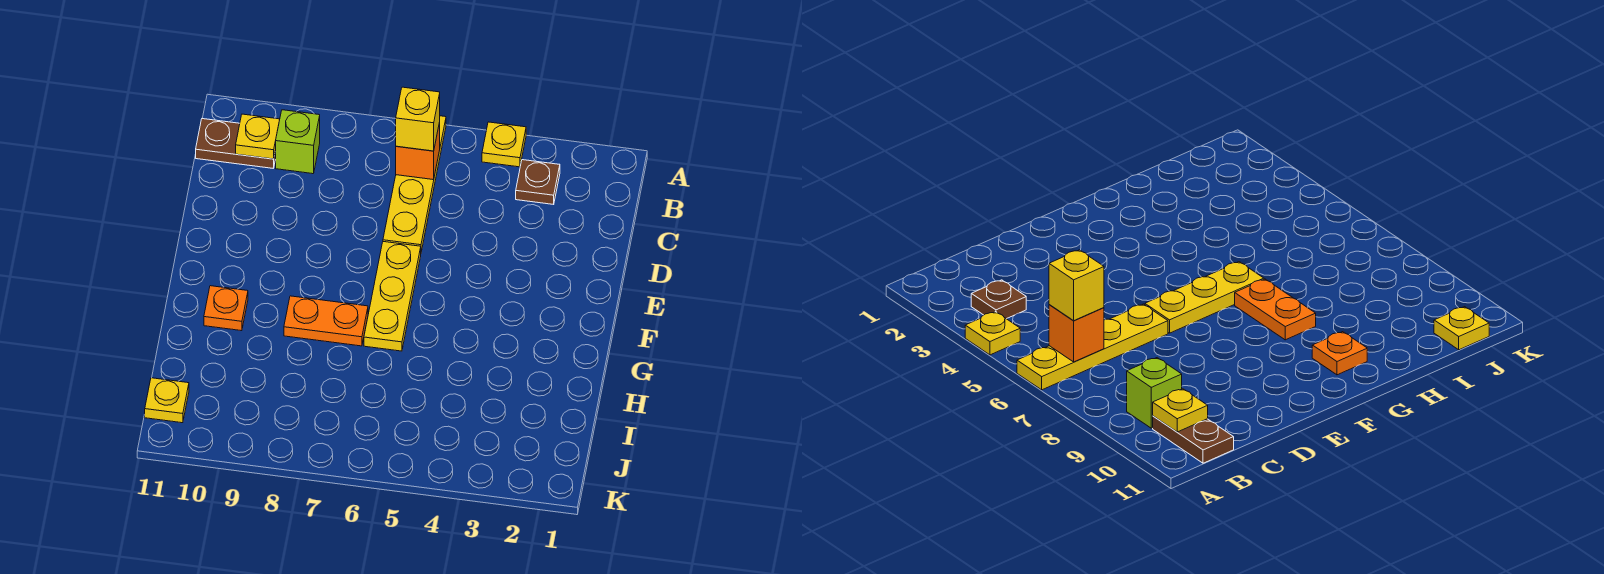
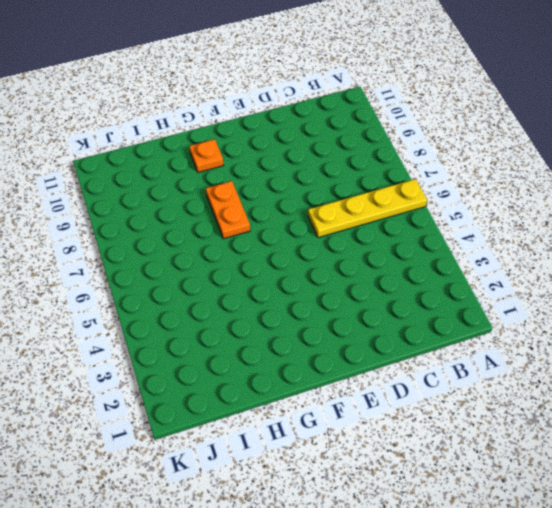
none -> yellow 1x1 plate [482,122,526,167]
none -> brown 1x1 plate [516,160,560,204]
none -> lime 1x1 brick [276,110,320,174]

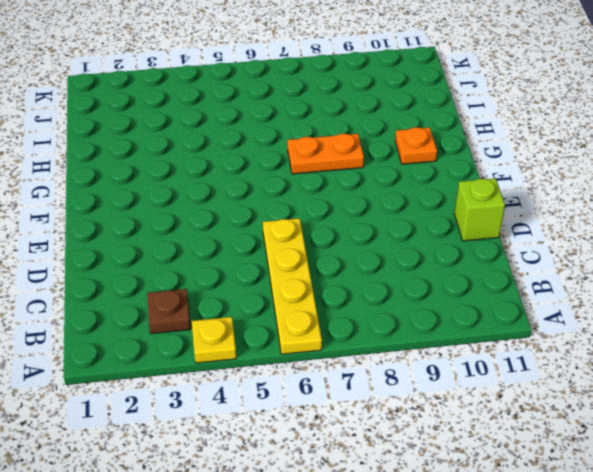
lime 1x1 brick [454,178,505,241] -> lime 1x1 brick moved to [276,110,320,174]
none -> brown 1x2 plate [196,119,276,168]
none -> yellow 1x3 plate [364,242,421,351]
none -> yellow 1x1 plate [145,378,189,423]

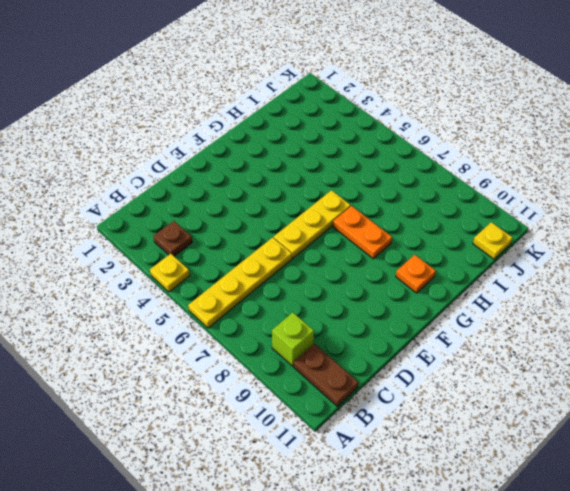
none -> orange 1x1 brick [396,122,440,180]
none -> yellow 1x1 plate [236,114,280,159]
none -> yellow 1x1 brick [396,87,440,151]

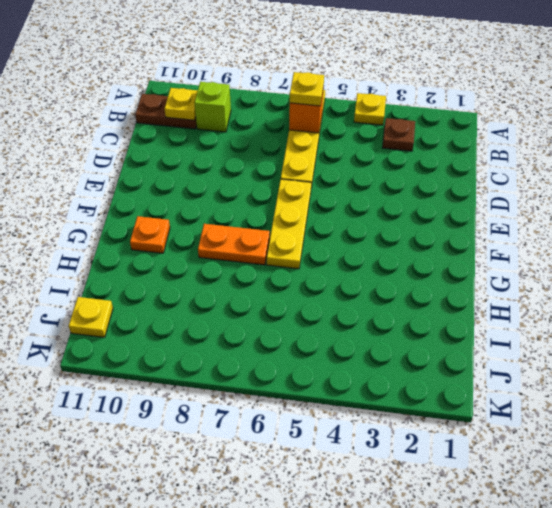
yellow 1x1 plate [290,72,324,106] -> yellow 1x1 brick [396,87,440,151]

